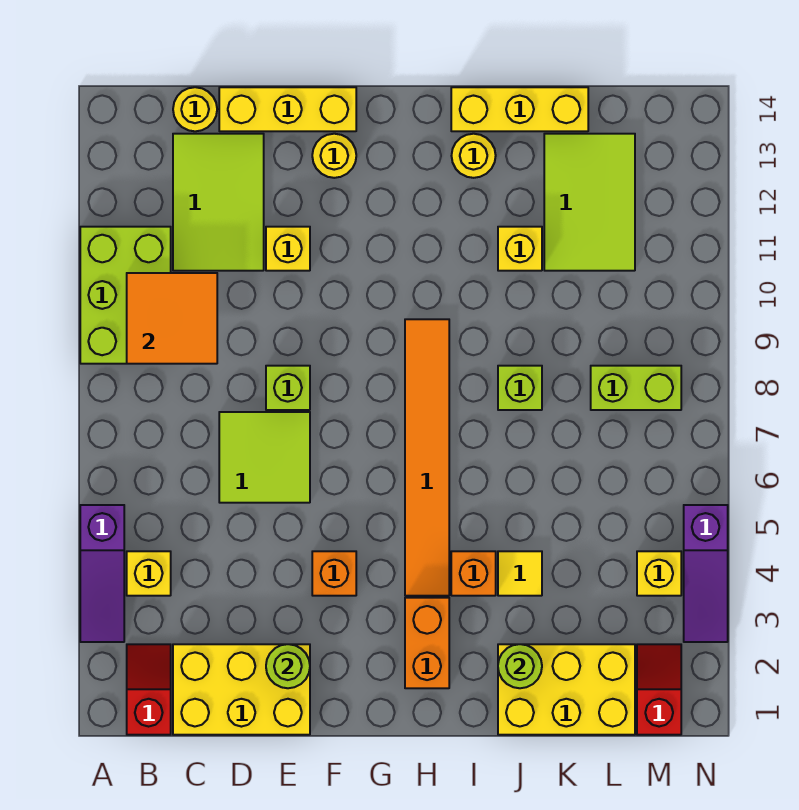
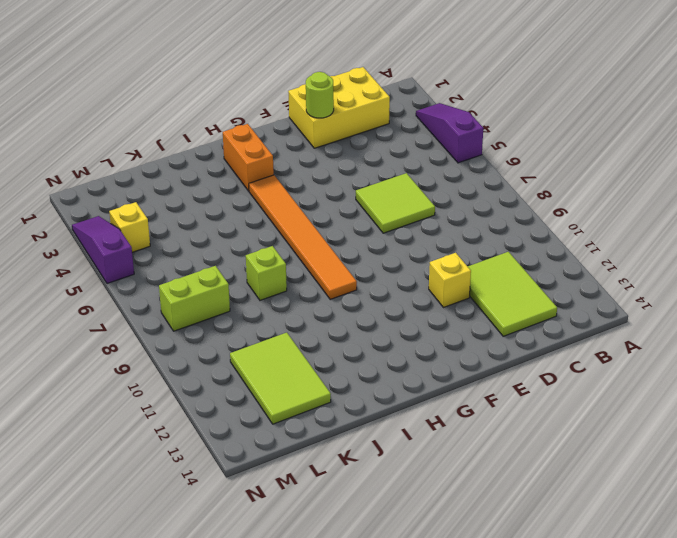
none -> lime 2x3 brick [80,227,171,364]
none -> red 1x2 slope [127,644,171,735]
none -> yellow 1x1 brick [127,551,171,596]
none -> yellow 1x1 round brick [173,87,217,131]

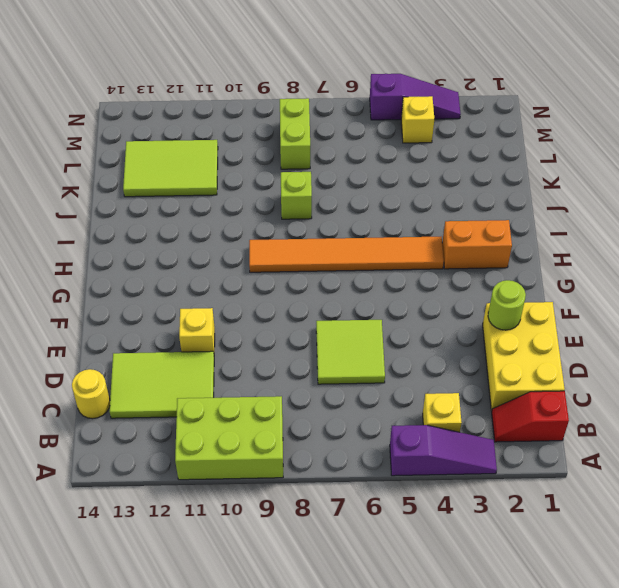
none -> yellow 1x3 brick [219,87,356,131]
none -> lime 1x1 brick [266,366,310,410]
none -> orange 1x1 brick [312,551,356,596]
none -> yellow 1x1 round brick [312,134,356,178]

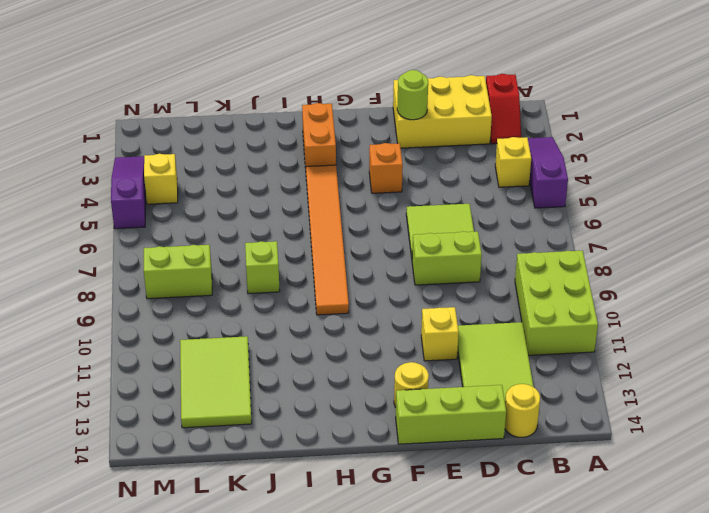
lime 1x2 brick [412,231,482,285] -> lime 1x1 brick [266,366,310,410]
lime 1x3 brick [396,385,506,444] -> yellow 1x3 brick [219,87,356,131]
none -> orange 1x1 brick [451,551,496,596]
none -> yellow 1x1 round brick [452,134,496,178]
none -> yellow 1x3 brick [451,87,588,131]
none -> yellow 2x3 brick [498,644,635,735]

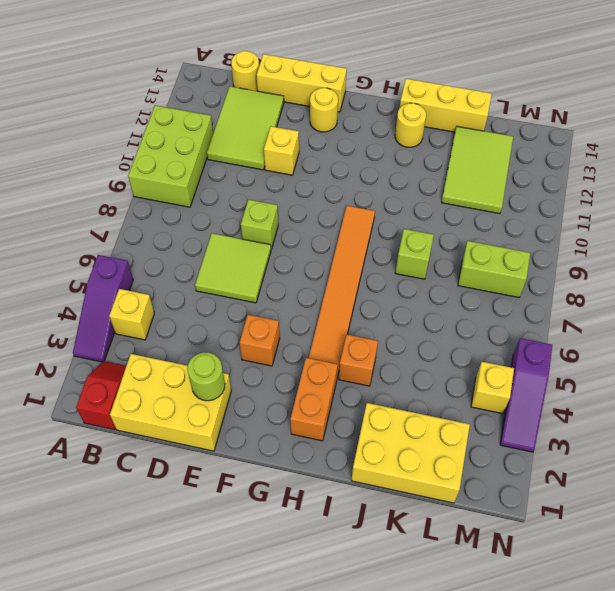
none -> yellow 1x1 tile [498,551,542,596]
none -> yellow 1x1 brick [498,227,542,271]
none -> red 1x2 slope [637,644,681,735]
none -> orange 2x2 tile [127,273,217,364]

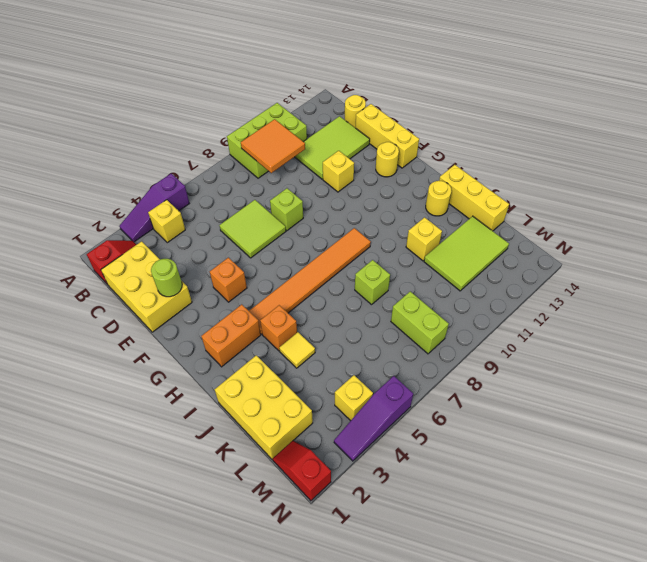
red 1x2 slope [273,441,331,501] -> red 1x2 slope turned to [637,644,681,735]
none -> lime 1x1 round brick [498,644,542,688]

